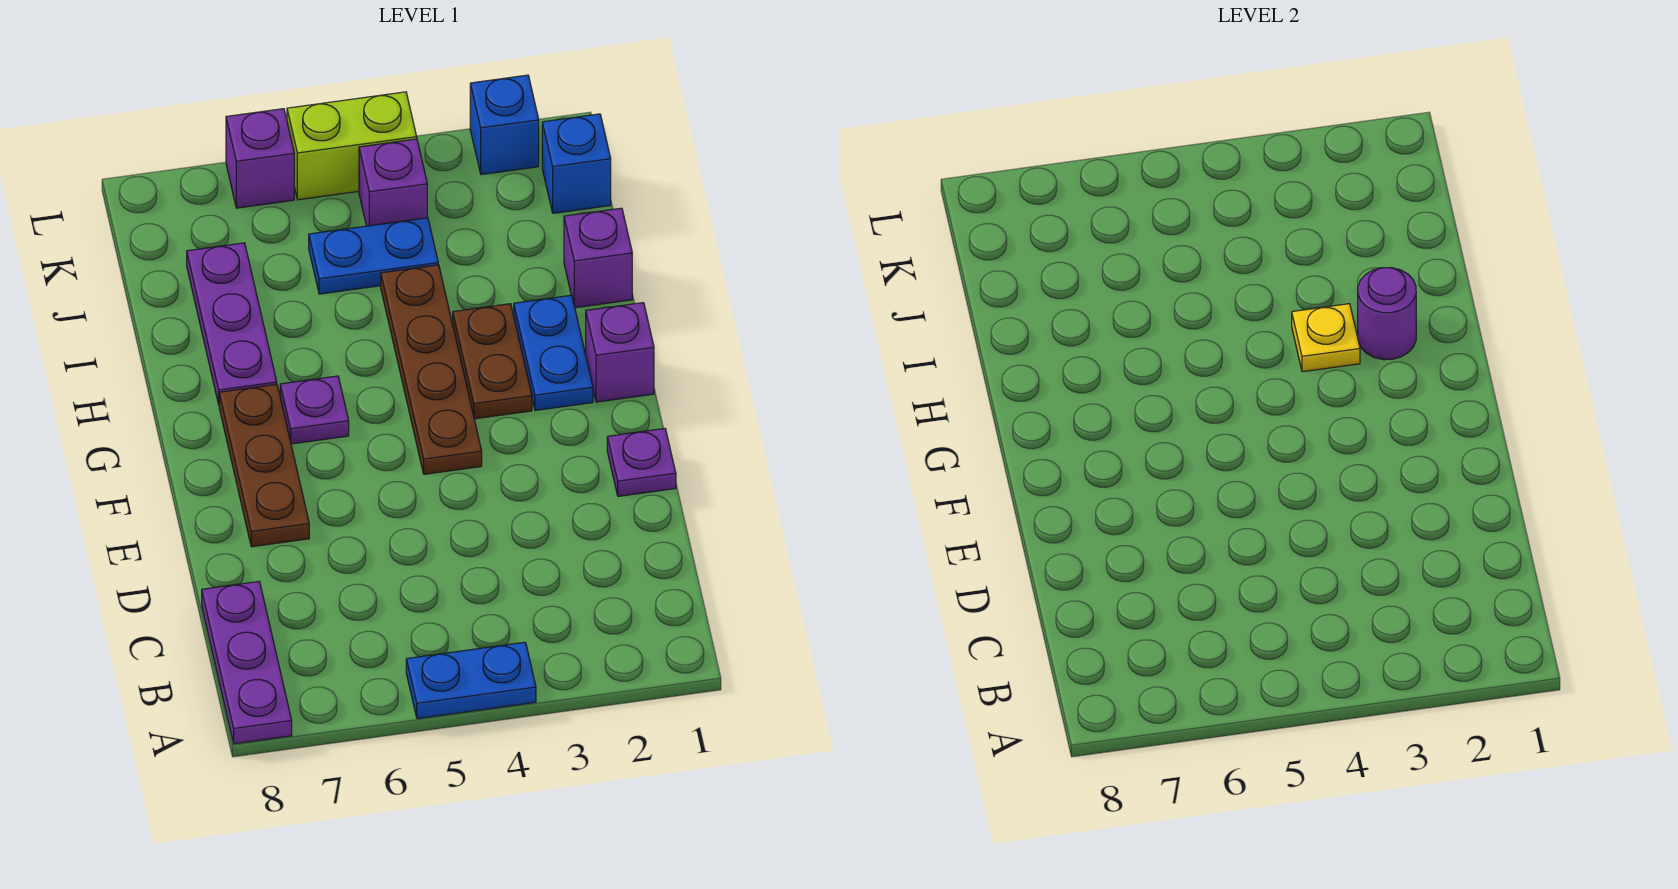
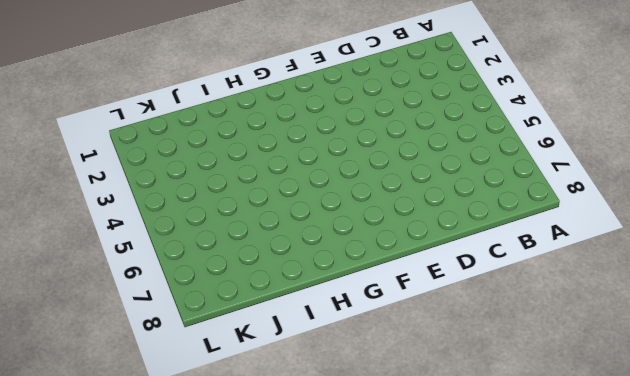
none -> blue 1x2 plate [406,642,536,719]
none -> purple 1x3 plate [202,582,292,744]
none -> purple 1x1 plate [607,428,676,496]

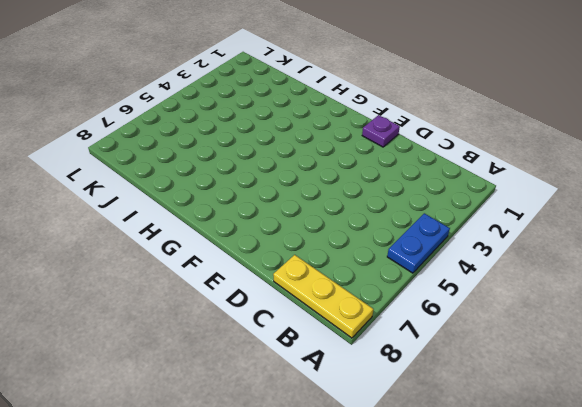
yellow 1x3 plate [273,255,374,338] -> purple 1x3 plate [202,582,292,744]
none -> brown 1x3 plate [219,384,309,547]
none -> brown 1x4 plate [381,265,482,474]
none -> purple 1x1 brick [586,303,654,402]

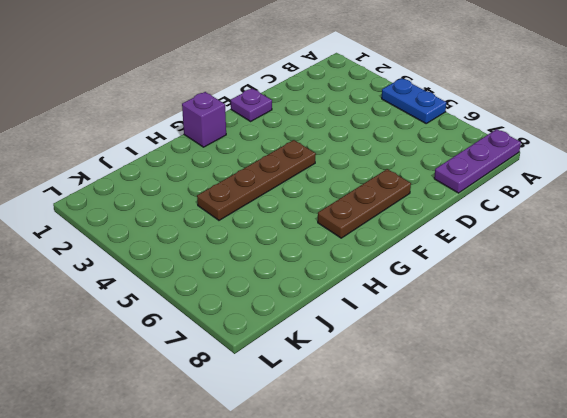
none -> blue 1x2 plate [514,295,593,410]
none -> brown 1x2 plate [453,304,532,419]
none -> purple 1x1 plate [280,376,349,444]

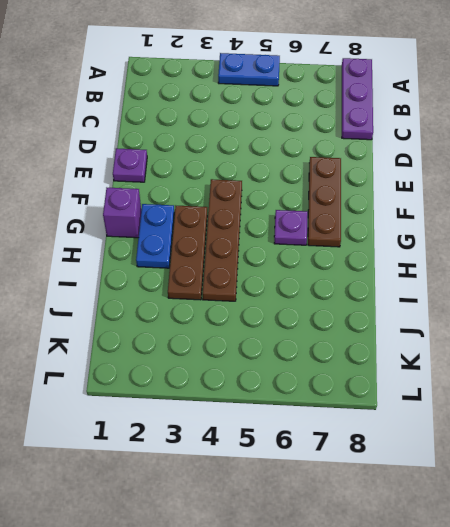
brown 1x3 plate [168,206,207,300] -> brown 1x2 plate [453,304,532,419]
none -> purple 1x3 plate [187,243,277,404]
none -> purple 1x1 brick [564,208,632,308]
none -> blue 1x2 plate [309,218,438,294]

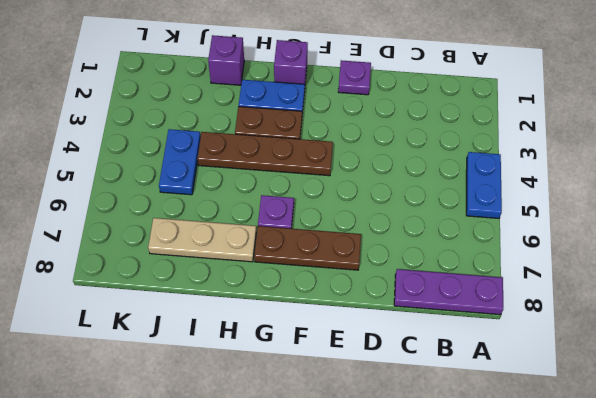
tan 1x3 plate [148,218,256,262] -> purple 1x3 plate [187,243,277,404]
none -> blue 1x1 brick [542,114,611,213]
none -> purple 1x1 brick [359,139,427,226]
none -> blue 1x1 brick [470,75,539,175]

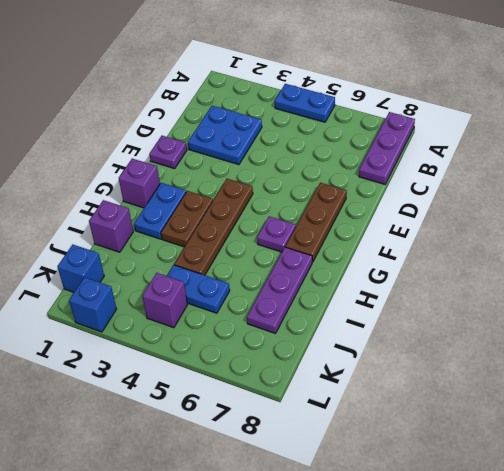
blue 2x2 plate [188,106,262,165] -> none
none -> lime 1x2 brick [287,92,417,200]
none -> purple 1x1 brick [226,109,294,208]
none -> purple 1x1 round brick [1358,268,1416,360]

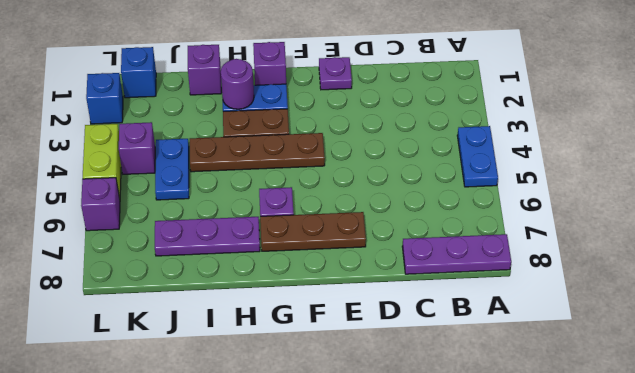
none -> yellow 1x1 plate [1292,304,1360,372]

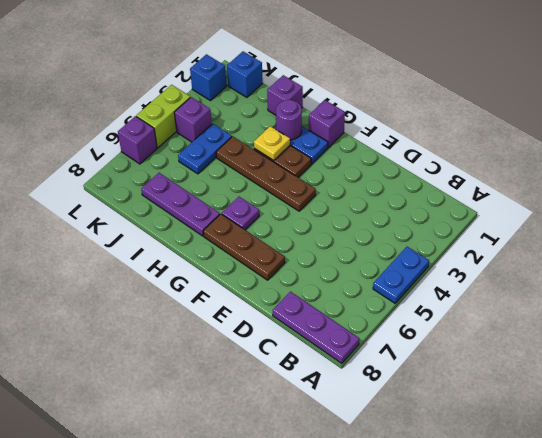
none -> purple 1x1 plate [607,428,676,496]

